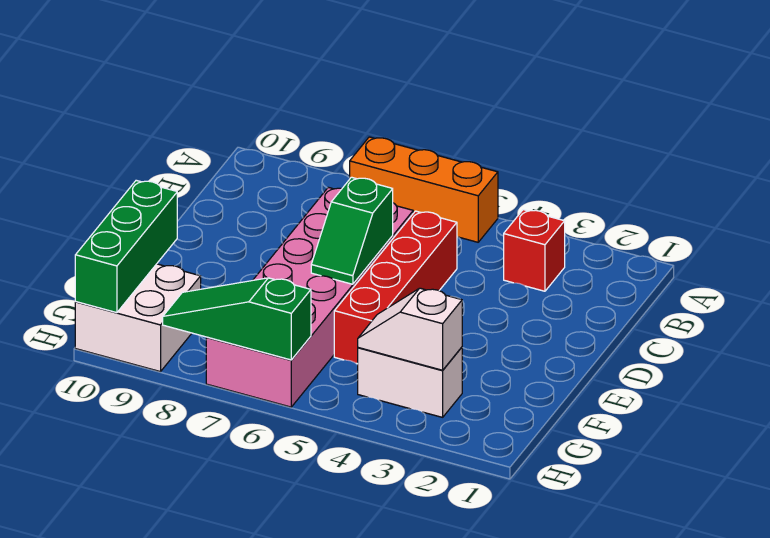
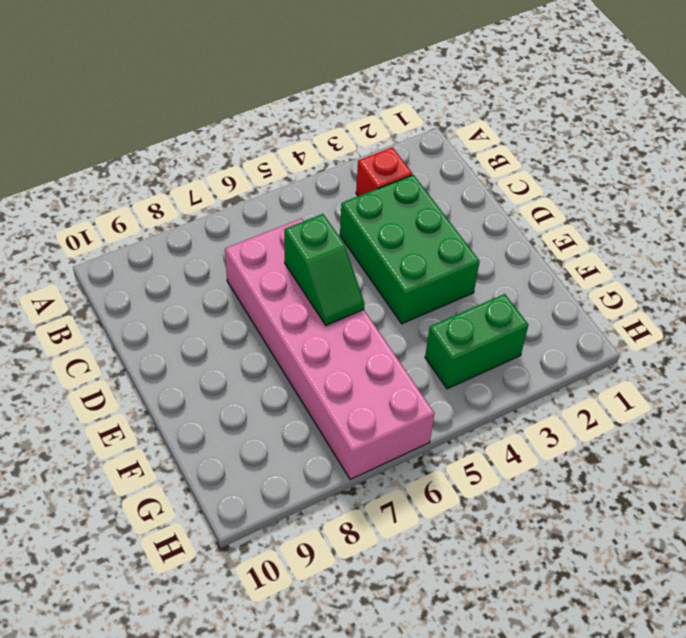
green 2x3 brick [340,175,480,324] -> none
green 1x2 brick [425,294,528,389] -> white 1x2 brick [358,347,462,417]
none -> orange 1x3 brick [350,137,498,242]
none -> red 1x4 brick [334,211,457,364]

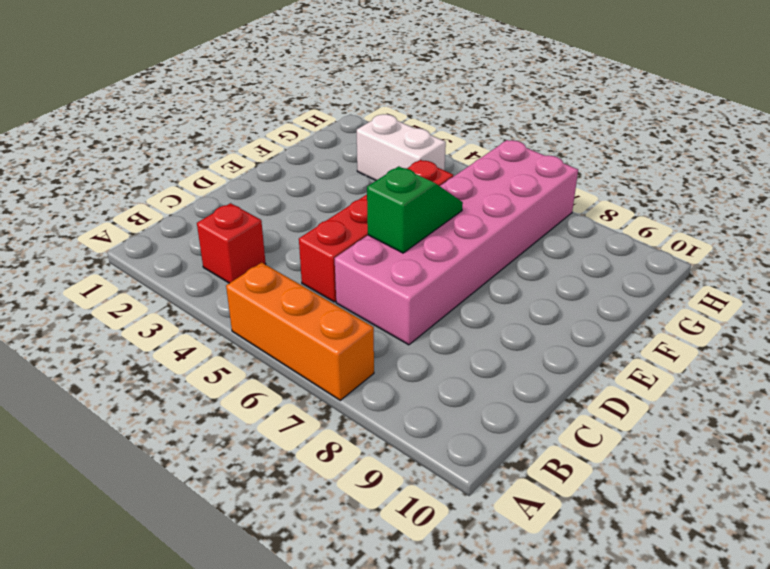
none -> white 2x2 brick [75,264,201,372]
none -> green 1x3 brick [75,180,177,313]

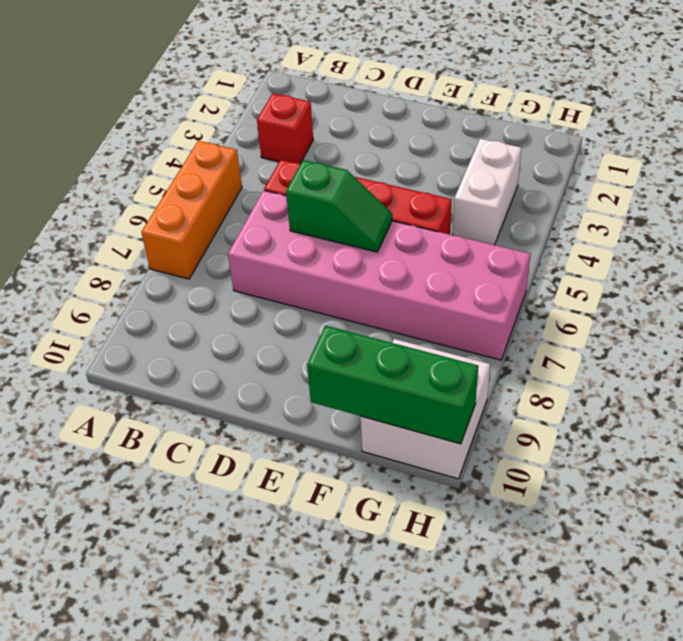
none -> white 1x2 slope [358,288,462,370]
none -> green 1x3 slope [163,278,311,360]

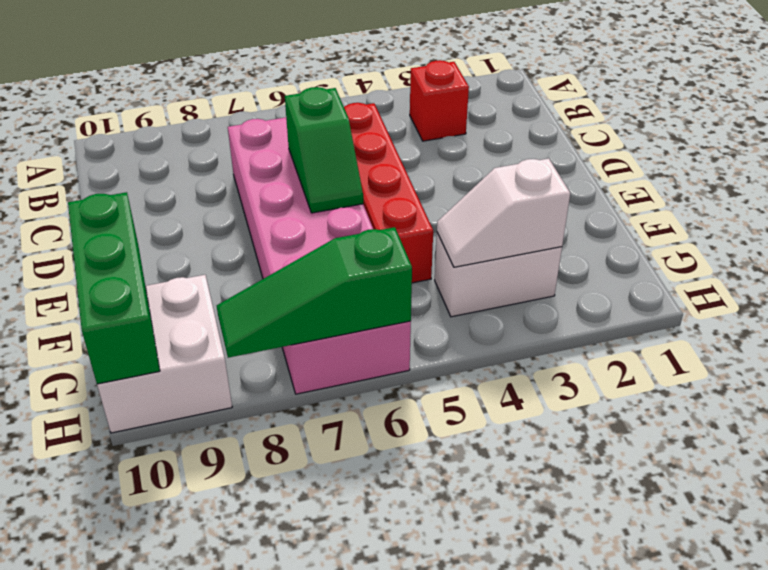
none -> orange 1x3 brick [350,137,498,242]

